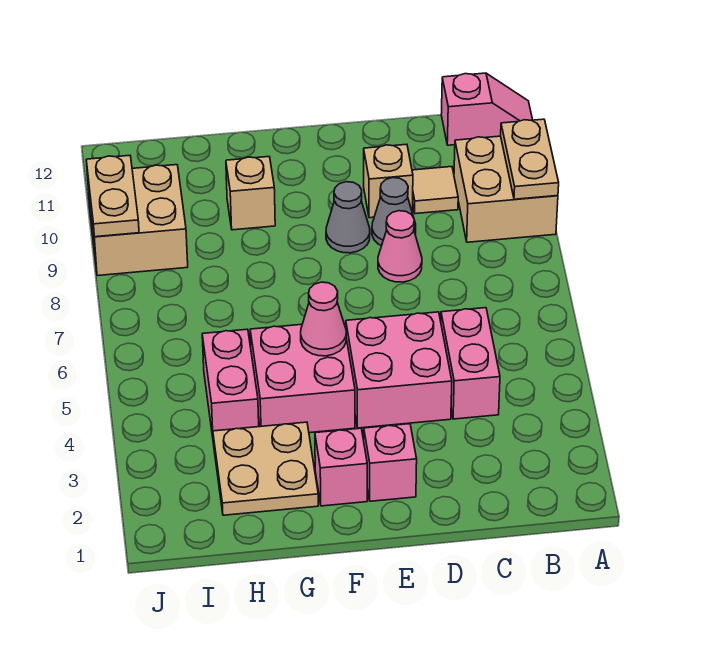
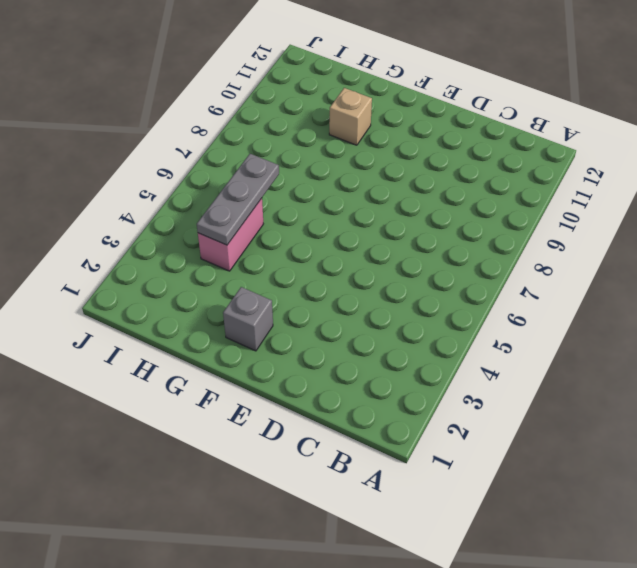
grey 1x1 brick [223,287,273,351] -> pink 1x1 brick [315,428,367,506]
grey 1x3 plate [197,154,279,245] -> none
none -> tan 2x2 brick [454,136,558,242]
none -> pink 1x2 slope [441,73,533,145]
none -> pink 1x2 brick [441,308,500,419]

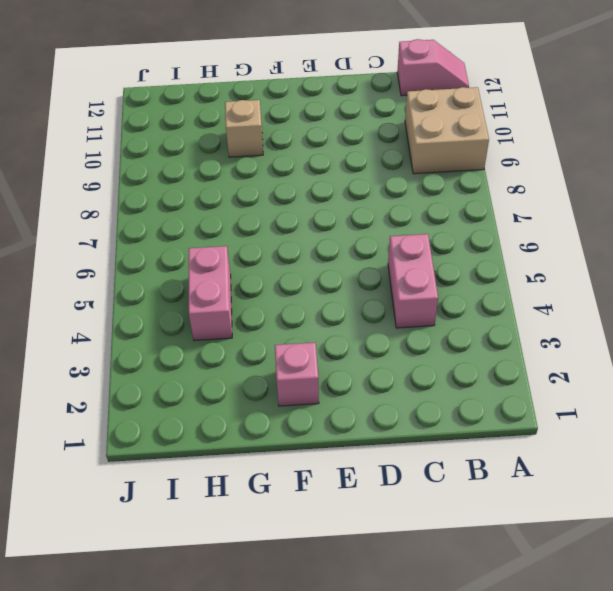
none -> tan 1x1 tile [412,167,458,214]
none -> pink 2x2 brick [346,312,452,428]
none -> pink 1x1 cone [378,211,422,282]

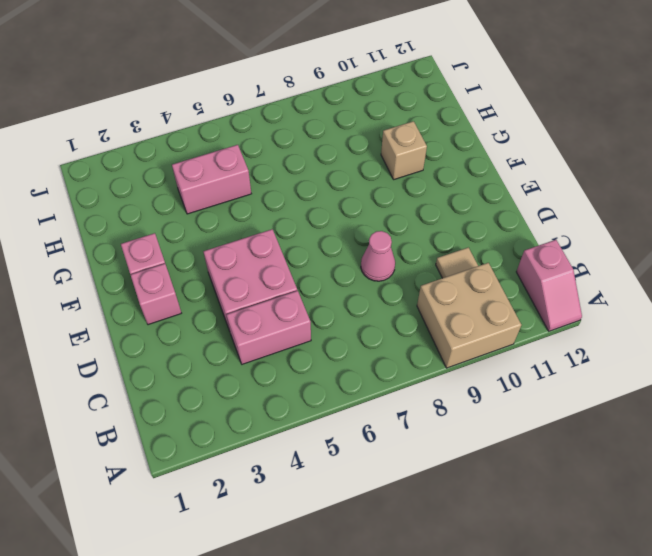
none -> grey 1x1 cone [372,178,416,246]
none -> tan 1x1 brick [364,144,413,218]
none -> grey 1x1 cone [326,182,370,253]

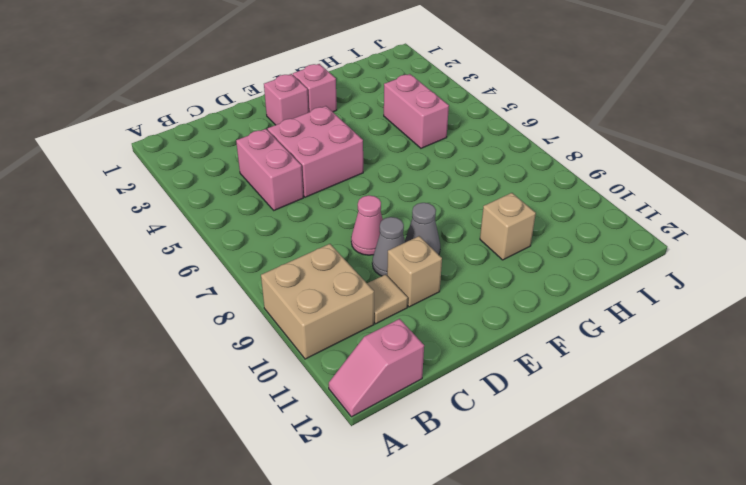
none -> pink 2x2 brick [250,324,355,433]
none -> tan 2x2 plate [213,422,318,515]
none -> tan 2x2 brick [87,165,188,276]

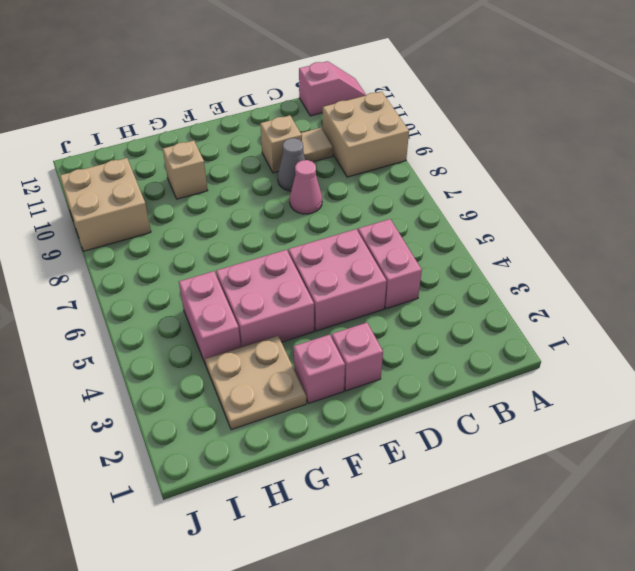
none -> grey 1x1 cone [326,182,370,253]
none -> tan 1x2 plate [501,119,559,199]
none -> pink 1x1 cone [301,282,346,356]

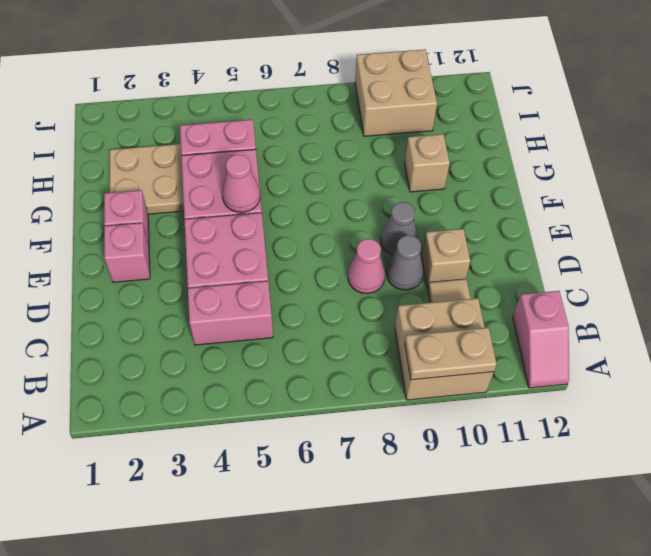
none -> tan 1x2 plate [86,155,139,237]

